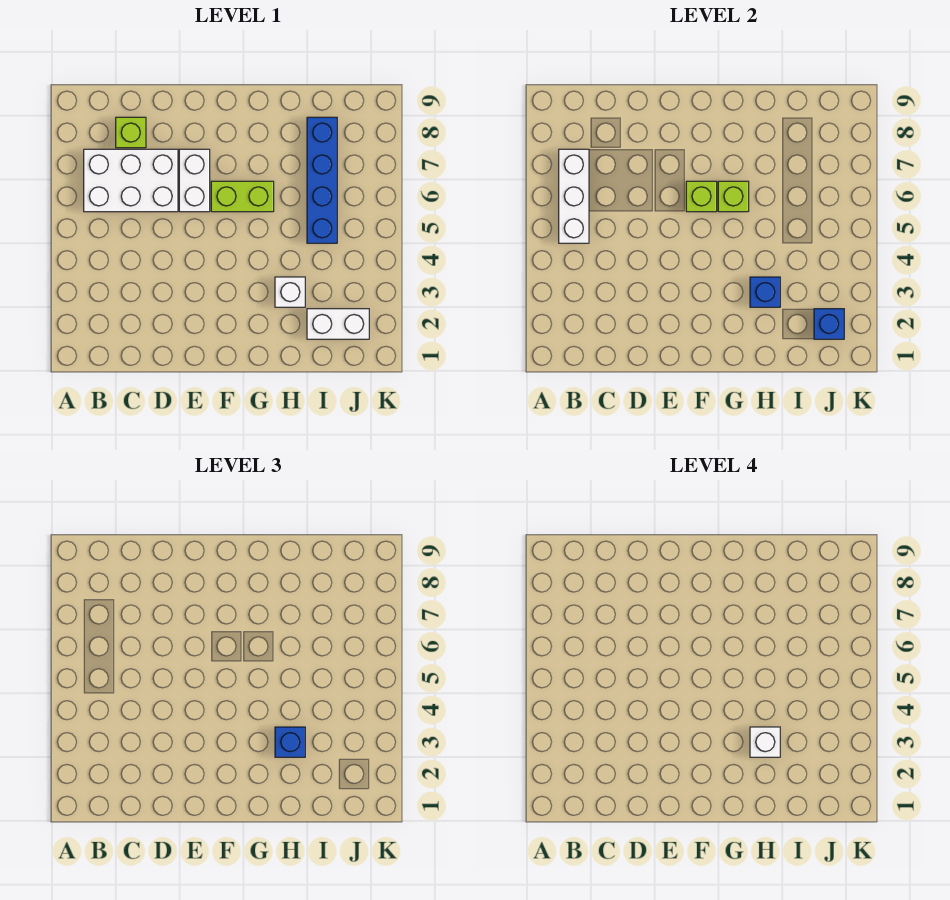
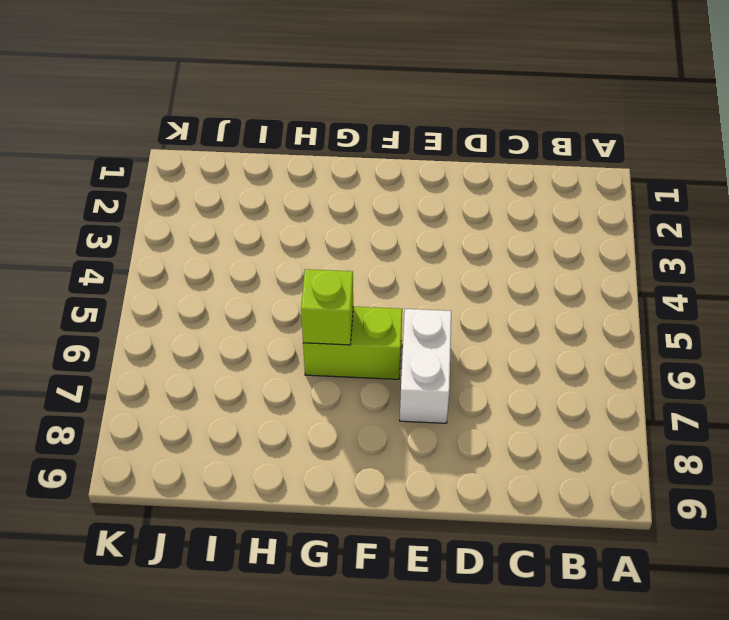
none -> white 2x3 brick [84,149,178,212]
none -> lime 1x1 brick [116,117,146,148]
none -> white 1x1 brick [275,277,305,307]

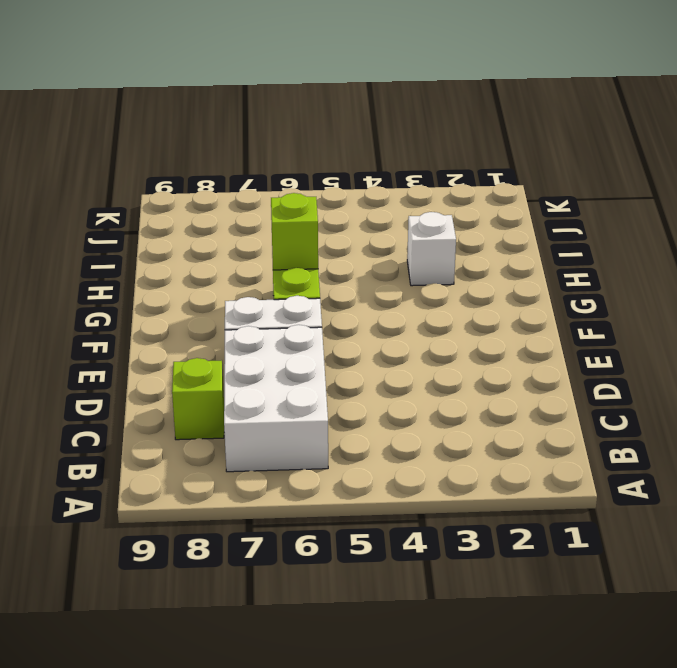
none -> white 1x2 brick [307,309,369,339]
none -> blue 1x4 brick [307,117,337,243]
none -> white 1x3 brick [559,149,589,243]

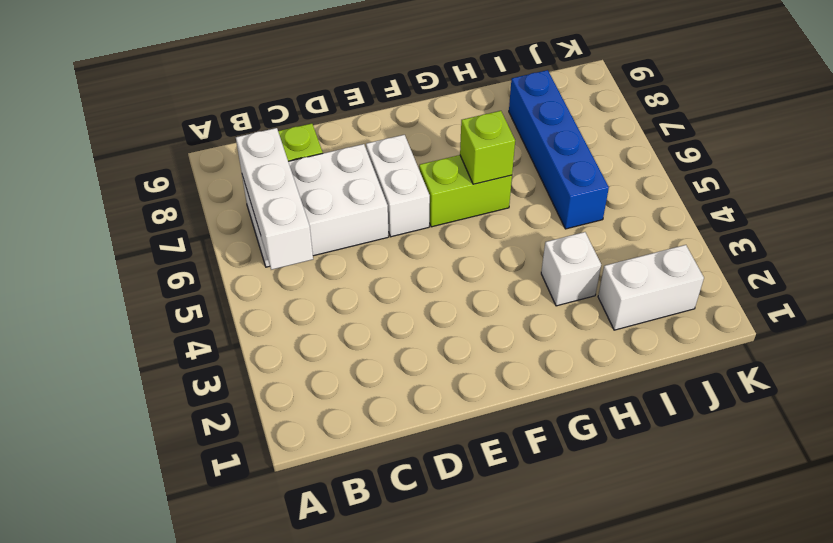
none -> lime 1x1 brick [686,181,717,212]
none -> blue 1x1 brick [750,277,780,307]
none -> blue 1x1 brick [814,309,844,339]

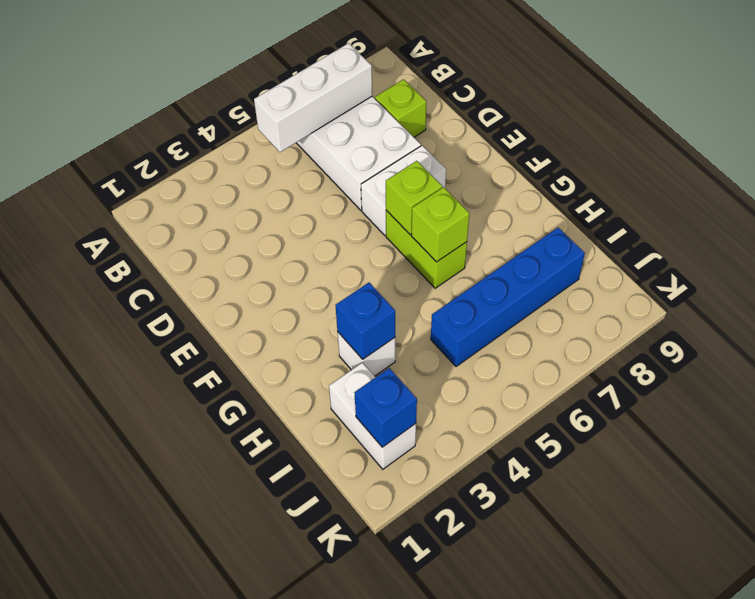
none -> blue 1x1 brick [275,727,305,757]
none -> white 1x1 brick [750,727,780,757]

